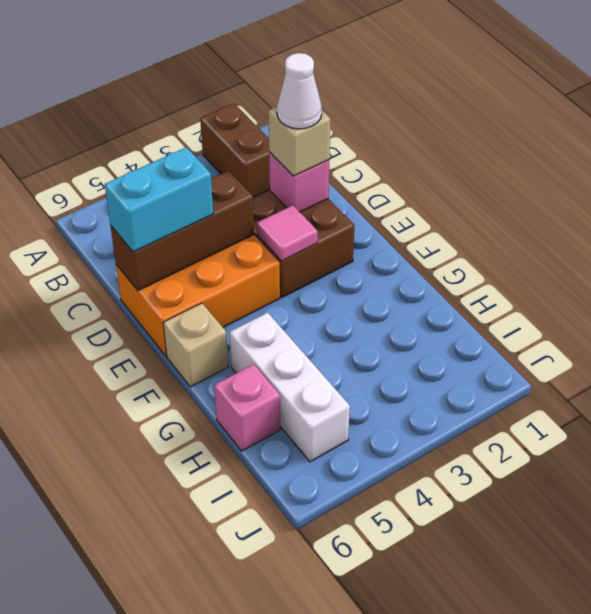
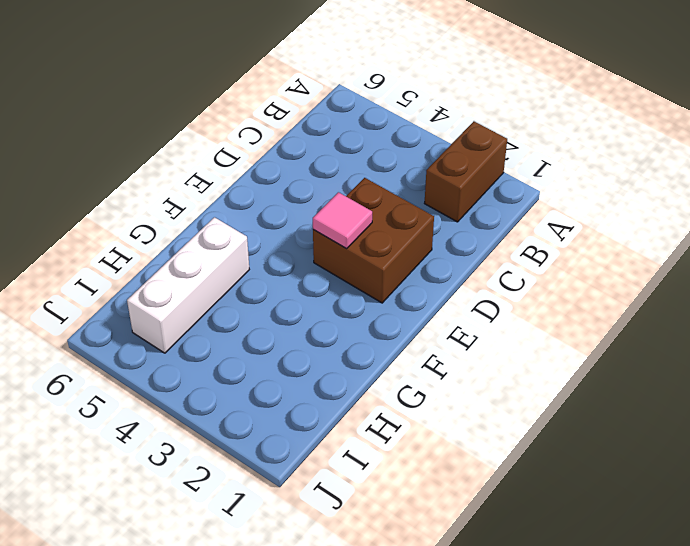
none -> orange 2x3 brick [116,235,280,356]
none -> tan 1x1 brick [163,303,228,387]
none -> pink 1x1 brick [214,364,280,451]

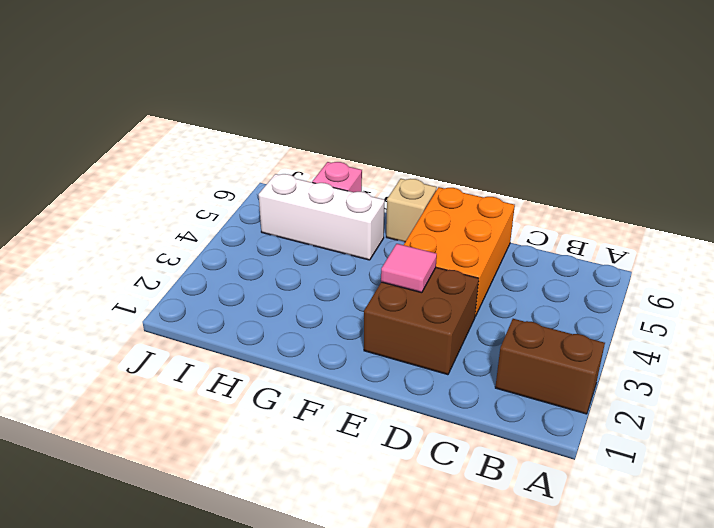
none -> pink 1x1 brick [269,152,329,212]
none -> brown 1x3 brick [110,171,254,291]
none -> tan 1x1 brick [268,107,330,176]

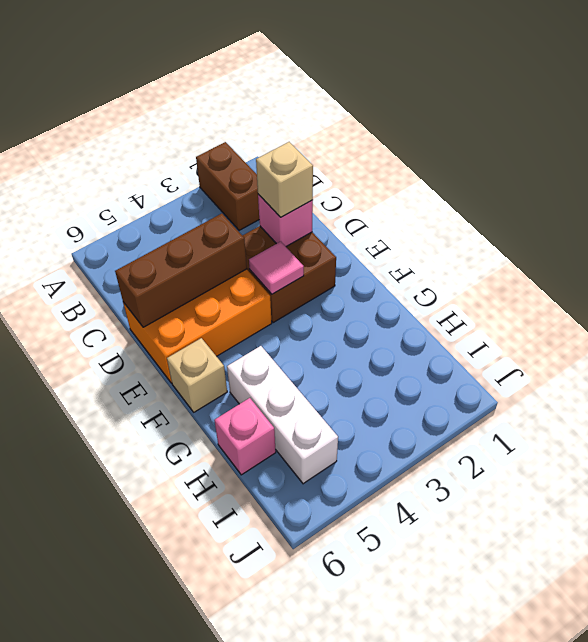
none -> cyan 1x2 brick [105,147,213,252]
none -> white 1x1 cone [277,53,322,129]

